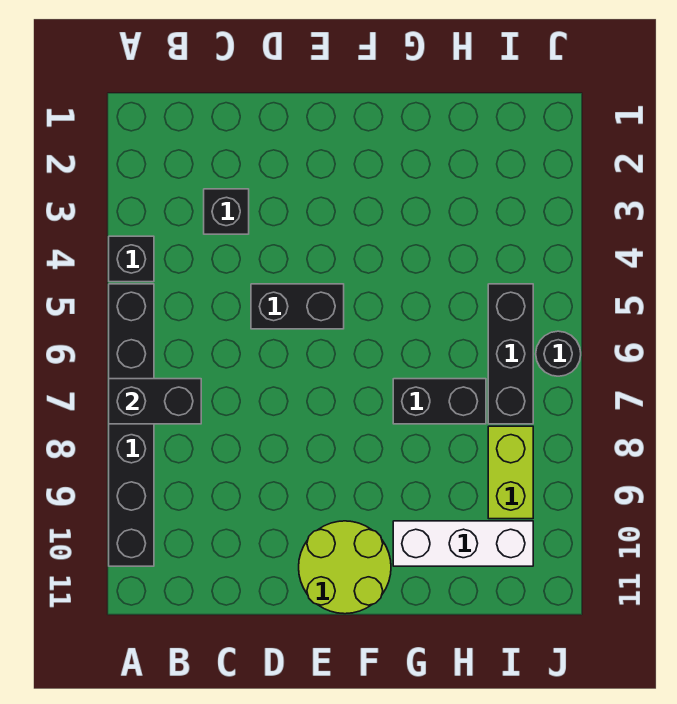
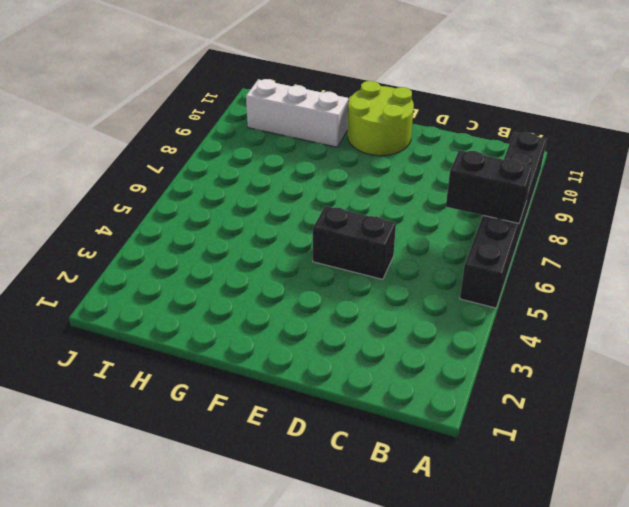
none -> black 1x1 brick [109,236,154,282]
none -> black 1x1 brick [204,189,249,234]

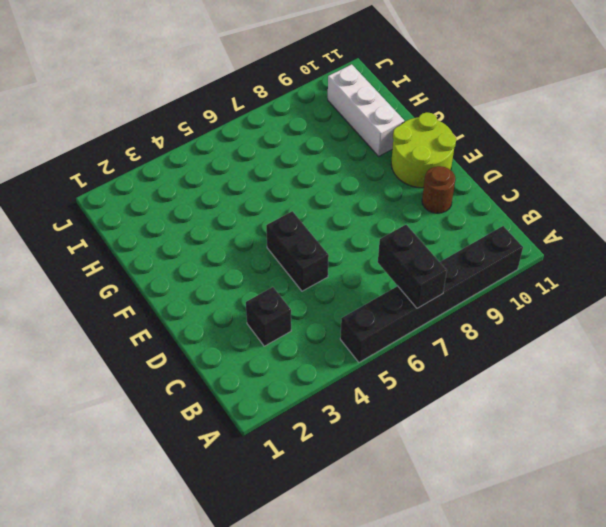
brown 1x1 round brick [422,166,455,213] -> none
none -> black 1x1 brick [109,236,154,282]
none -> black 1x2 brick [393,379,486,424]

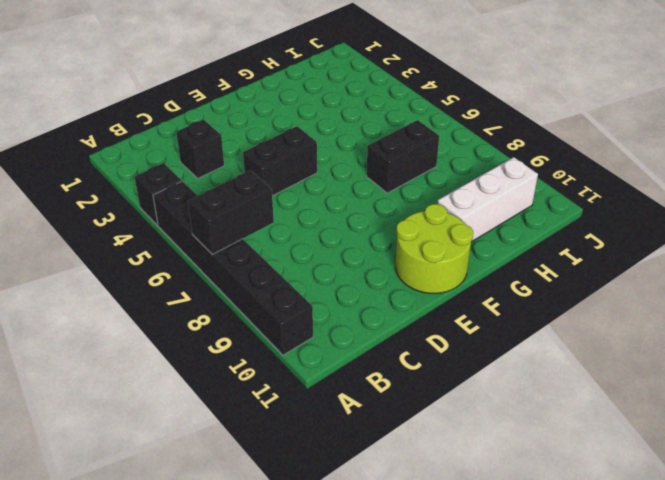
none -> black 1x3 brick [488,284,533,424]
none -> lime 1x2 brick [488,426,533,519]

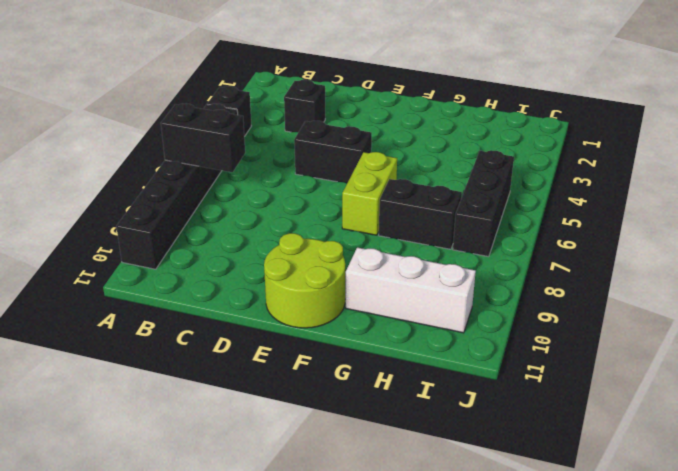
lime 1x2 brick [342,152,397,235] -> lime 1x2 brick moved to [488,426,533,519]
none -> black 1x1 round brick [536,331,581,376]

